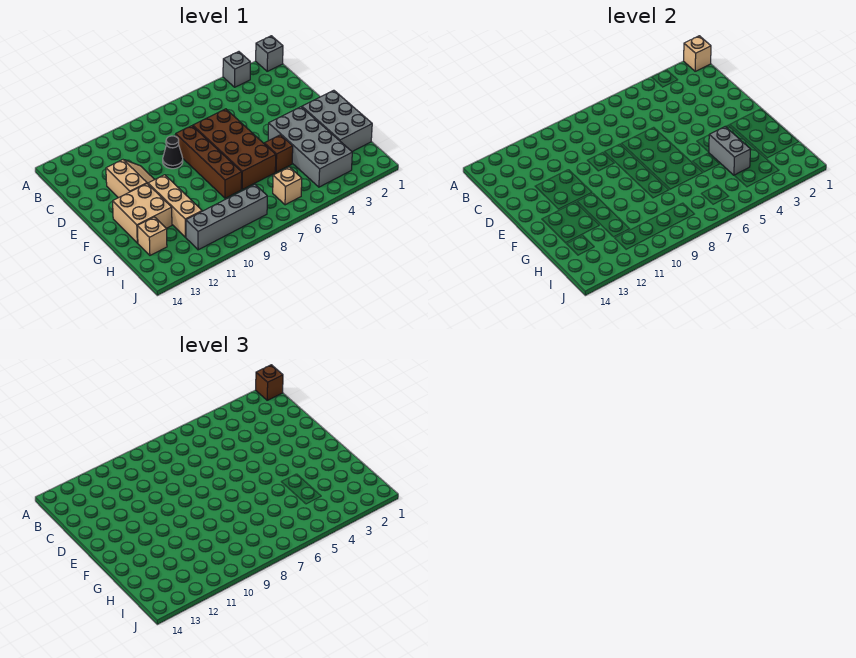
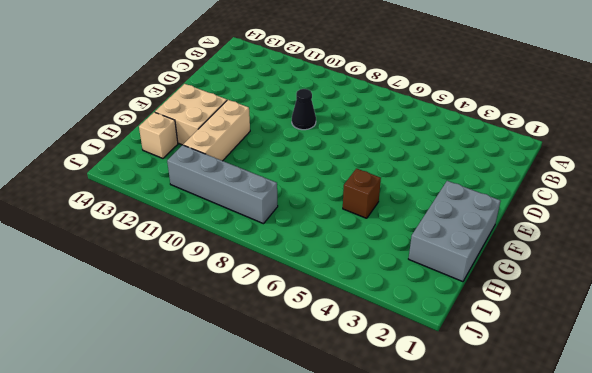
none -> grey 1x1 brick [256,36,283,71]
none -> grey 1x1 brick [223,52,250,87]
none -> brown 2x4 brick [193,109,276,189]

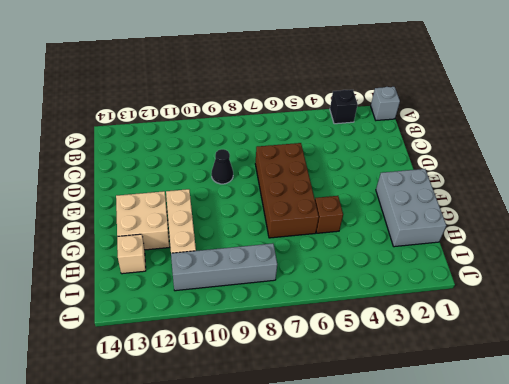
black 1x1 brick [330,90,358,124] -> grey 1x1 brick [223,52,250,87]
none -> brown 1x4 brick [176,126,242,198]
none -> tan 2x2 slope [106,160,155,198]
none -> grey 2x4 brick [268,107,352,187]

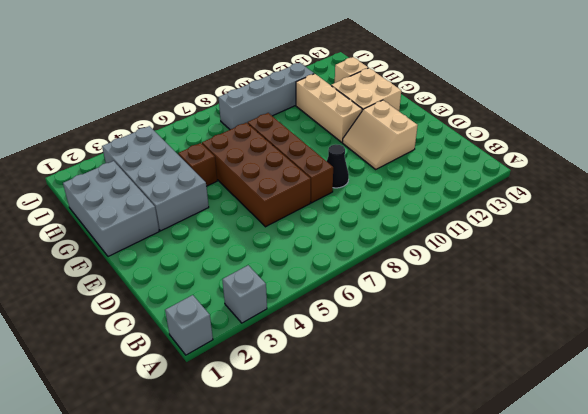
none -> tan 1x1 brick [273,167,302,205]
none -> tan 1x1 brick [684,36,711,71]
none -> grey 1x2 brick [709,127,751,175]

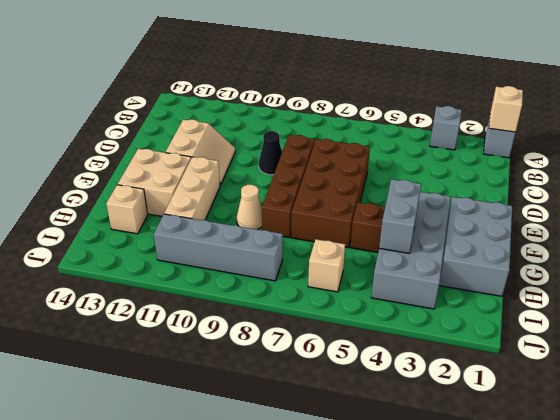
tan 1x1 cone [237,185,262,229] -> none
none -> brown 1x1 brick [256,365,283,400]

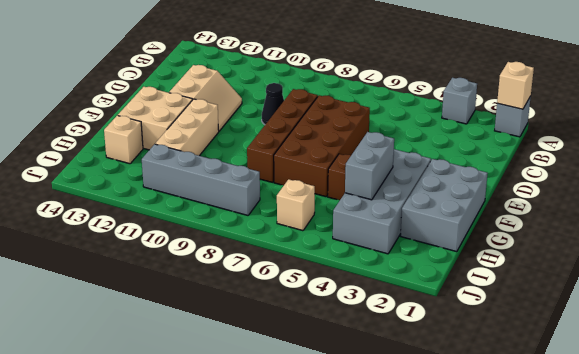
none -> brown 1x1 brick [256,365,283,400]

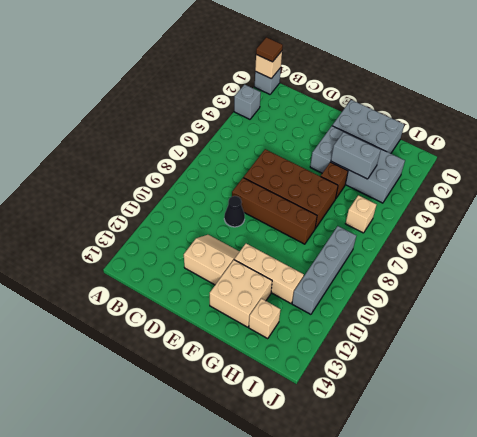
brown 1x1 tile [256,37,283,62] -> brown 1x1 brick [256,365,283,400]

